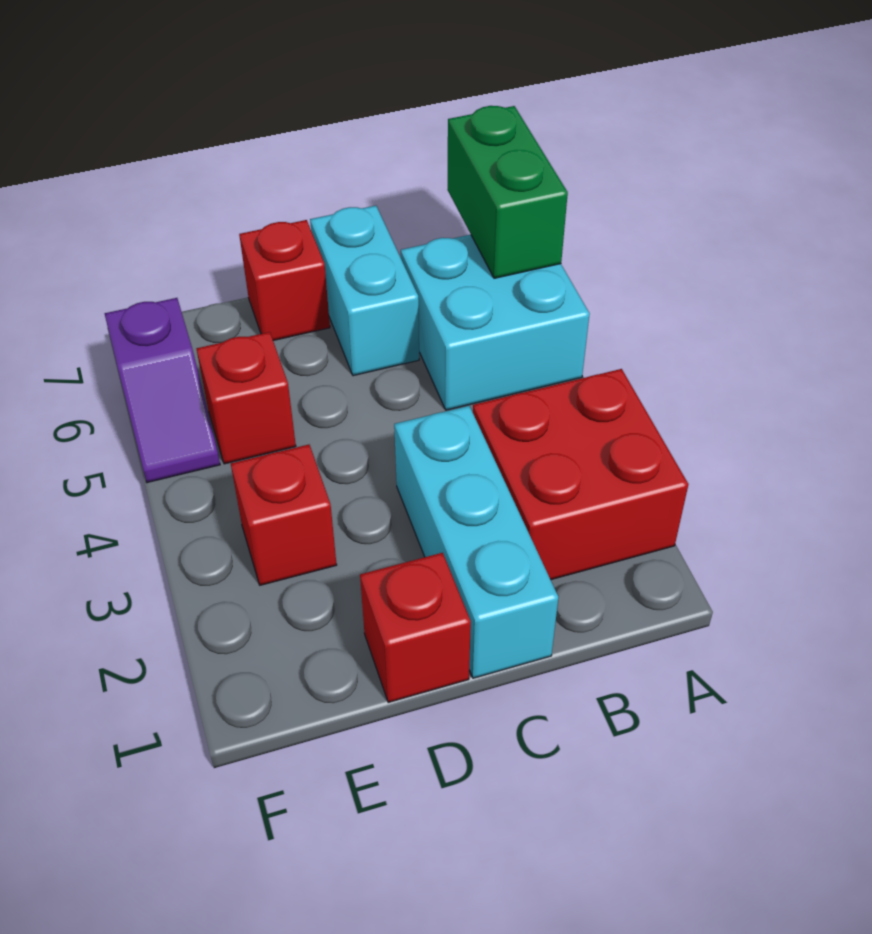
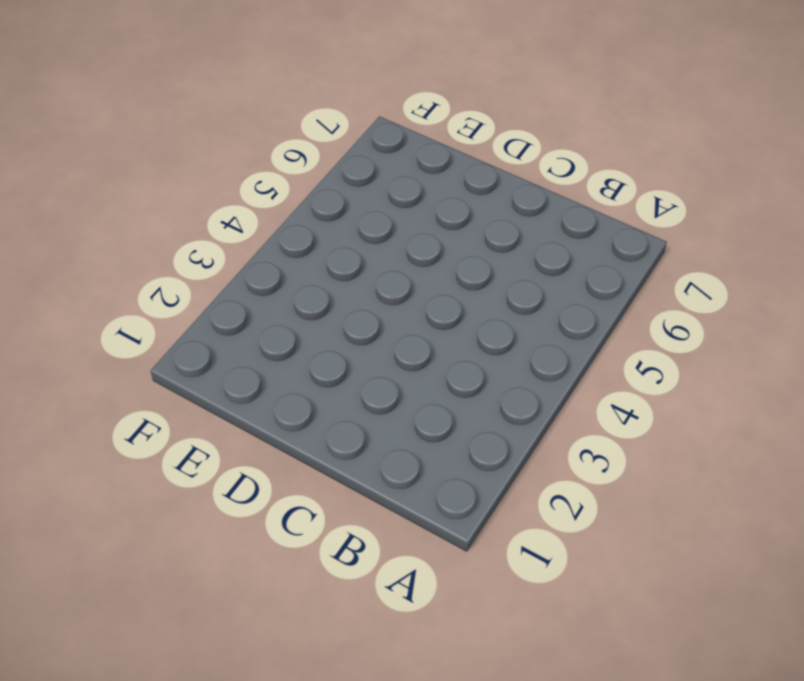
none -> red 2x2 brick [473,369,688,580]
none -> cyan 2x2 brick [401,235,590,410]

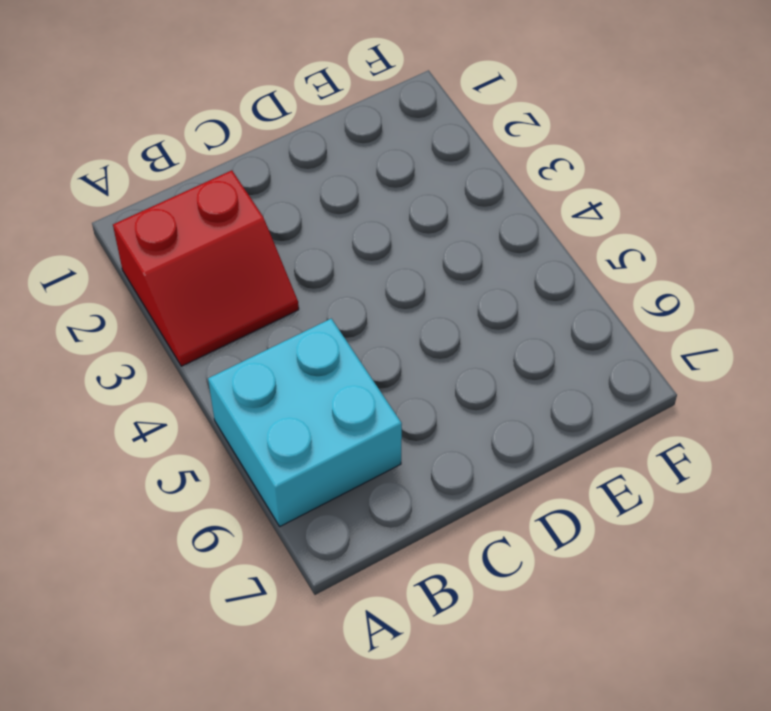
red 2x2 slope [113,170,299,366] -> red 2x2 brick [473,369,688,580]
none -> cyan 1x3 brick [394,406,558,678]
none -> cyan 1x2 brick [310,206,419,376]

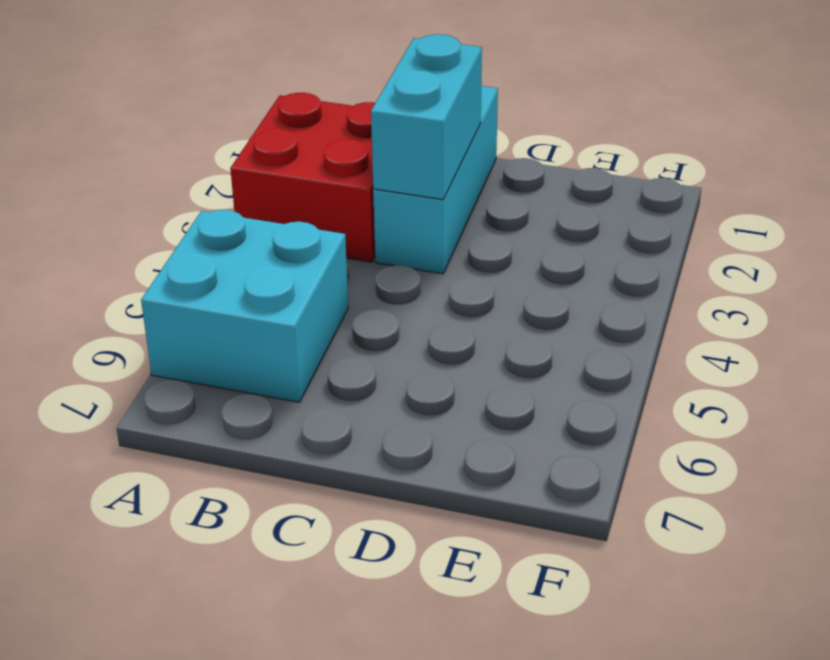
cyan 1x2 brick [371,34,482,200] -> cyan 1x2 brick moved to [310,206,419,376]
none -> red 1x1 brick [360,553,471,703]
none -> red 1x1 brick [239,220,330,341]

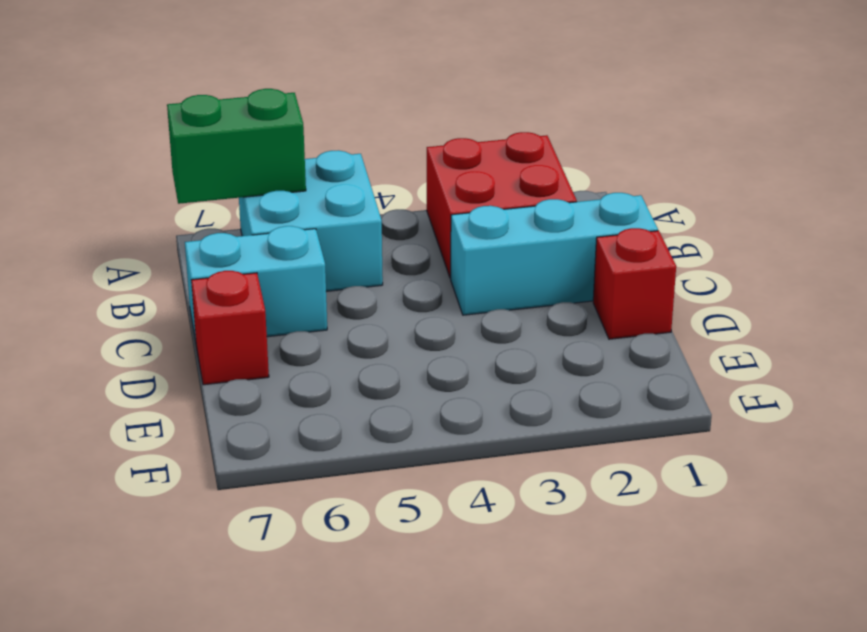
none -> red 1x1 brick [231,445,337,585]
none -> red 1x1 brick [197,332,296,464]

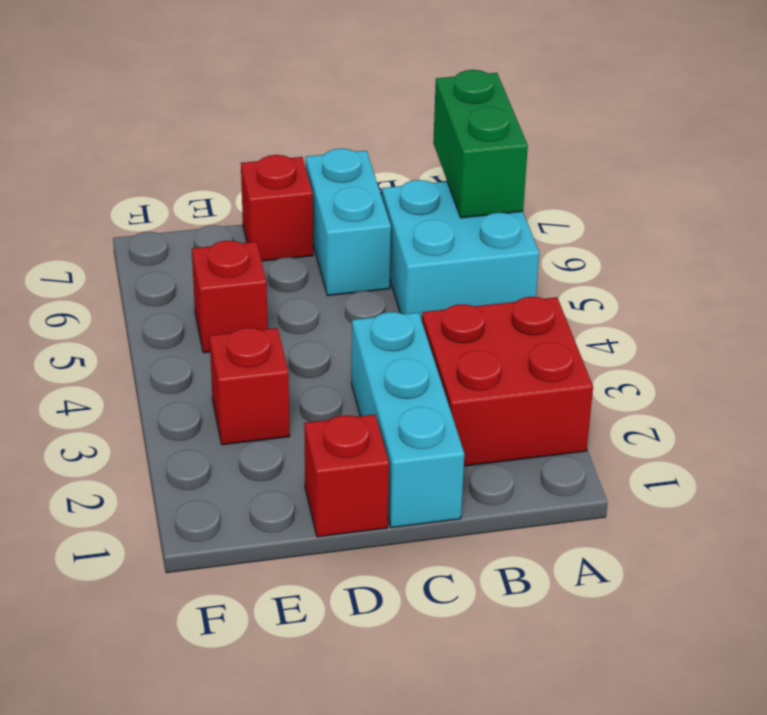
none -> purple 1x2 slope [105,298,220,483]

